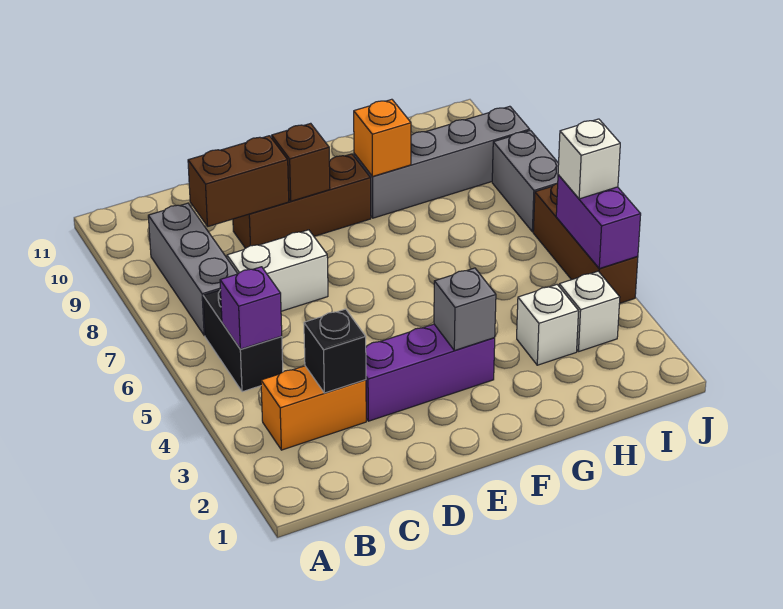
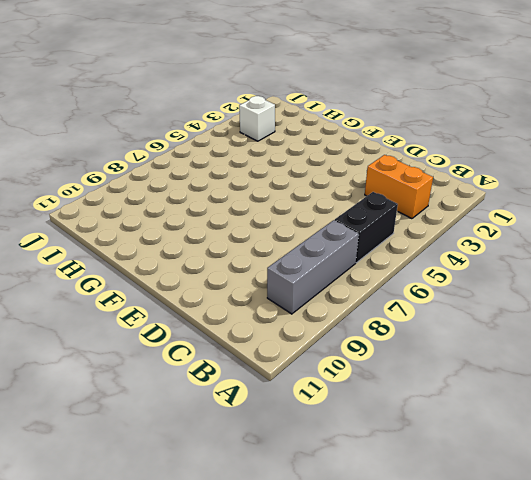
none -> white 1x2 brick [227,230,328,311]
none -> purple 1x3 brick [366,324,495,421]
none -> brown 1x3 brick [233,154,371,248]

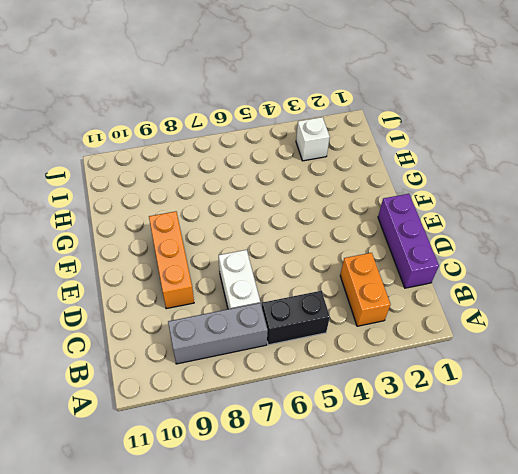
purple 1x3 brick [378,194,439,288] -> purple 1x3 brick moved to [366,324,495,421]
orange 1x3 brick [149,211,194,309] -> brown 1x3 brick [233,154,371,248]
none -> grey 1x4 brick [354,106,530,218]
none -> white 1x1 brick [517,285,579,365]
none -> brown 1x3 brick [533,183,638,303]

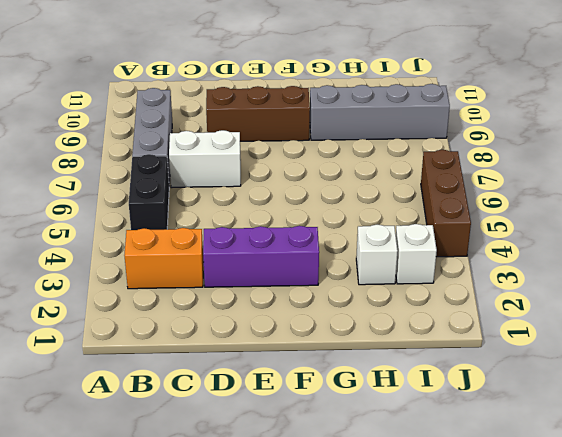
none -> grey 1x2 brick [492,131,559,232]
none -> purple 1x1 brick [220,267,282,349]
none -> black 1x1 brick [304,309,366,393]

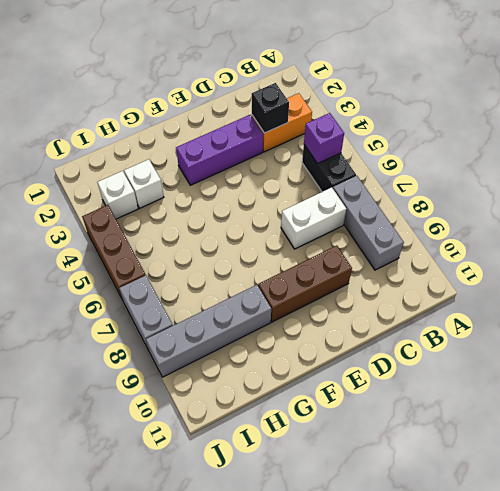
none -> brown 1x2 brick [188,136,289,226]
none -> brown 1x1 brick [272,123,330,201]
none -> grey 1x1 brick [434,268,496,351]

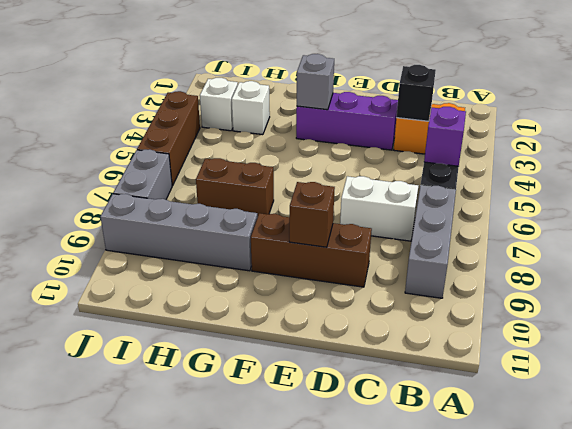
brown 1x2 brick [196,158,274,217] -> brown 1x2 brick moved to [188,136,289,226]
none -> orange 1x1 brick [354,99,411,177]
none -> purple 1x2 brick [556,175,641,269]
none -> white 1x1 brick [558,119,620,199]

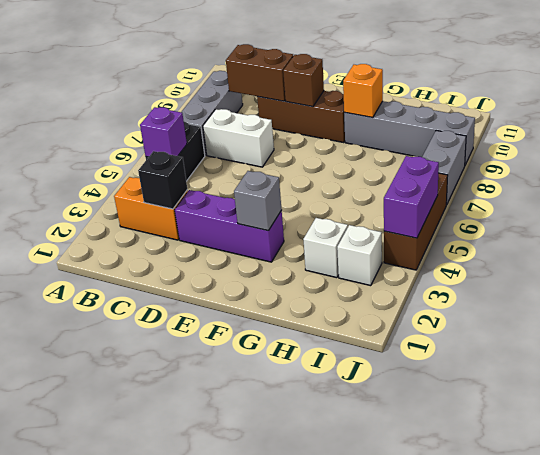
none -> white 1x1 brick [558,119,620,199]

